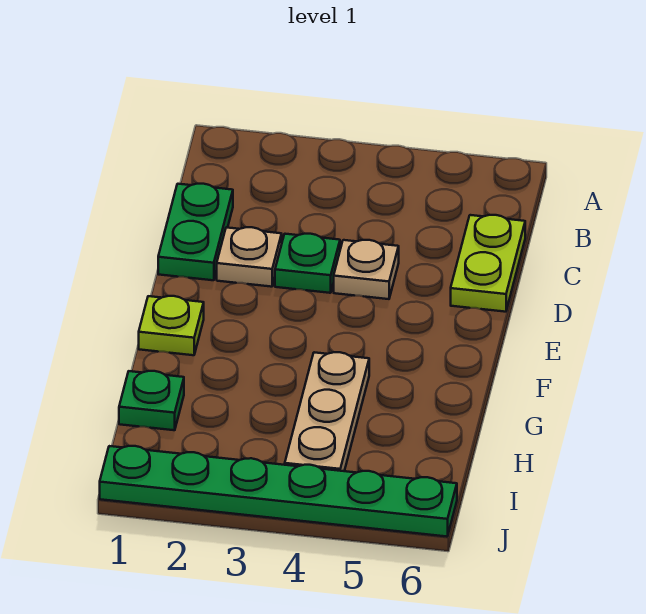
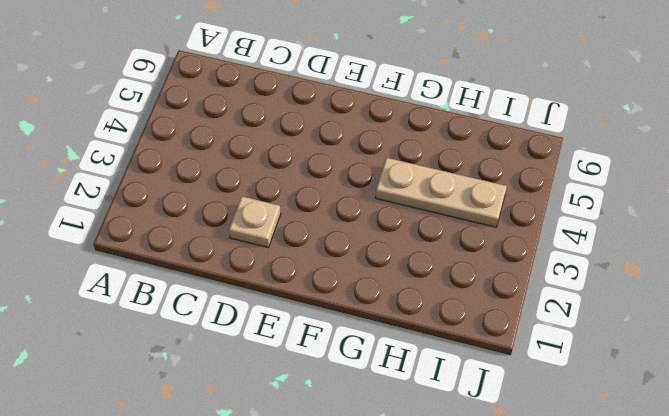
none -> green 1x2 plate [158,184,233,280]
none -> lime 1x2 plate [451,215,525,312]

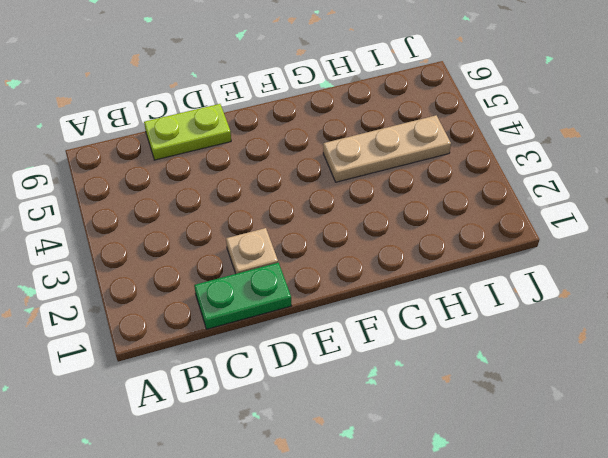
none -> green 1x1 plate [275,234,340,293]
none -> tan 1x1 plate [334,240,399,299]

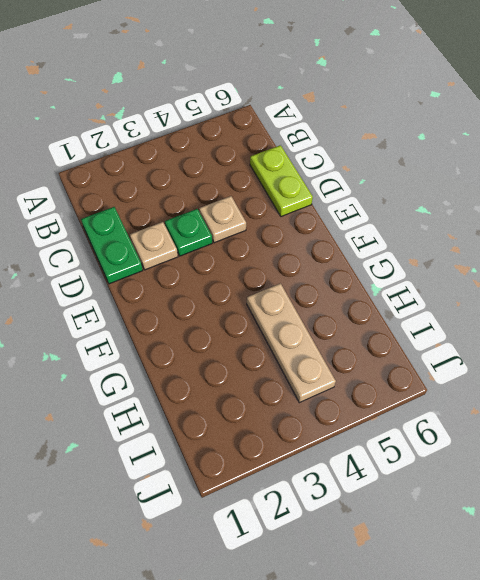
none -> lime 1x1 plate [139,296,204,355]
none -> green 1x1 plate [119,371,184,430]

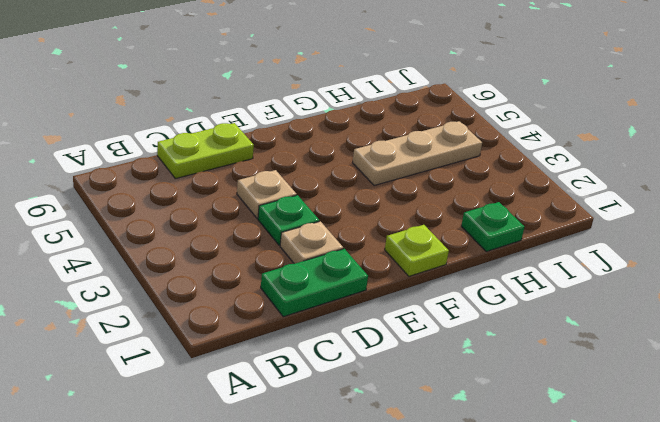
none -> green 1x6 plate [100,446,457,537]

